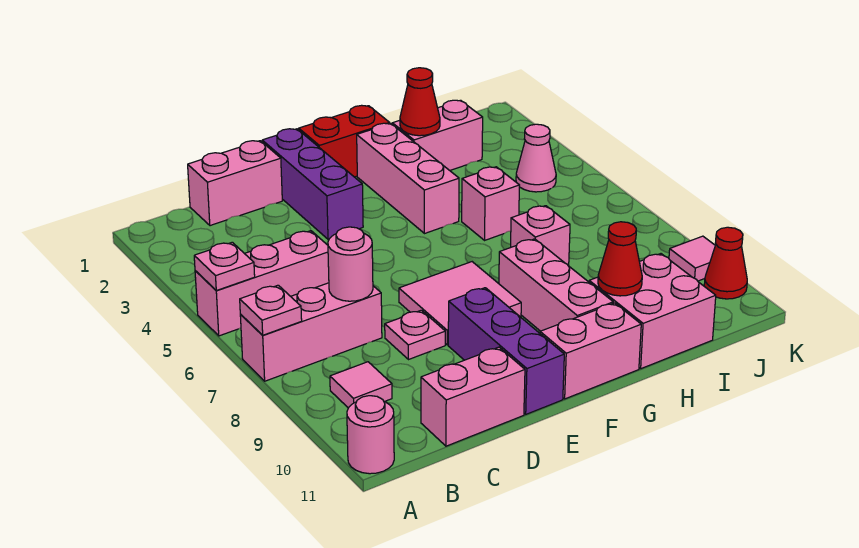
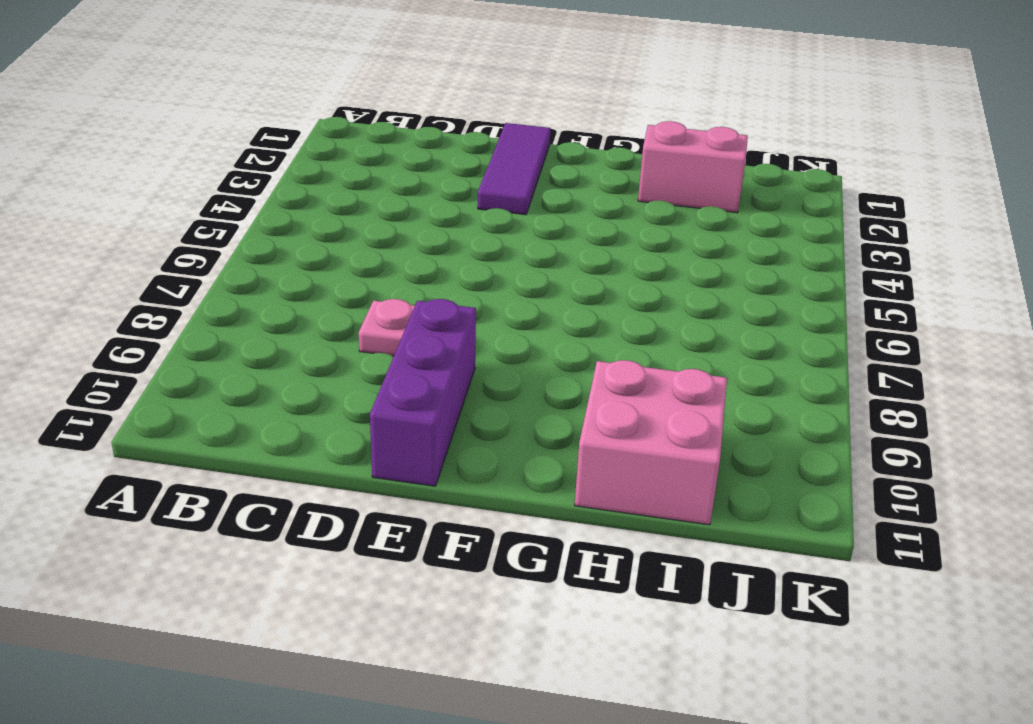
purple 1x3 tile [478,123,551,215] -> purple 1x3 brick [262,129,363,239]
none -> pink 1x3 brick [195,231,329,336]
none -> pink 1x3 brick [240,283,382,381]
none -> pink 1x1 round brick [347,396,394,474]

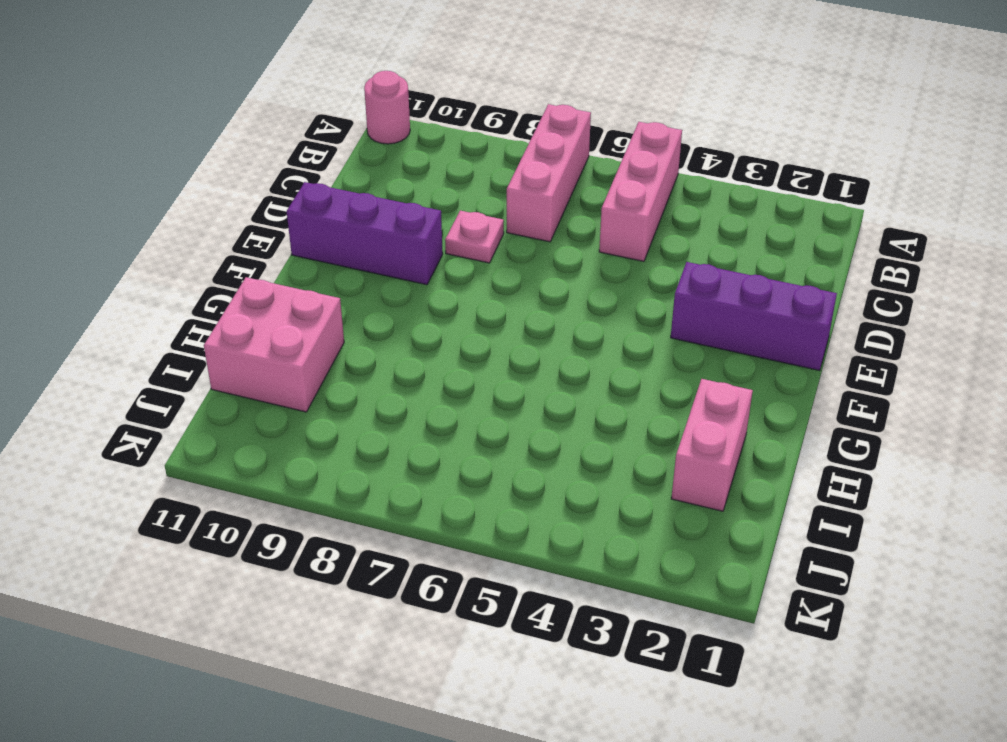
none -> pink 1x1 tile [330,362,392,408]
none -> pink 1x2 brick [188,141,282,226]
none -> pink 1x2 brick [421,347,525,446]

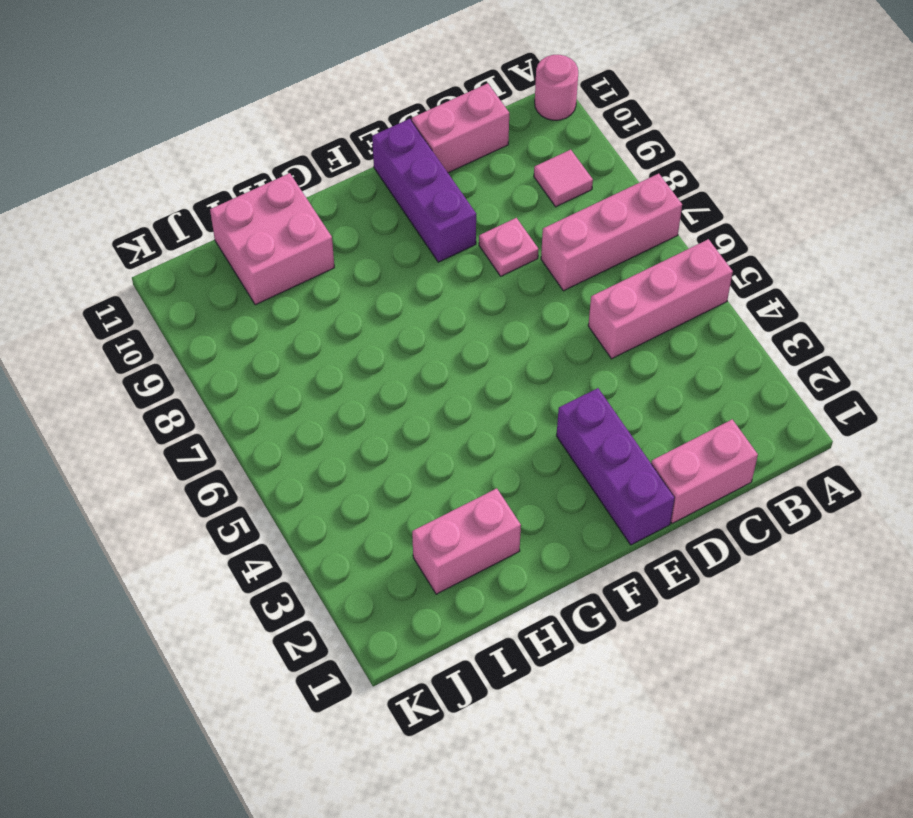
none -> pink 2x2 tile [399,262,521,345]
none -> red 1x2 brick [299,105,390,177]
none -> pink 1x2 brick [540,303,641,399]

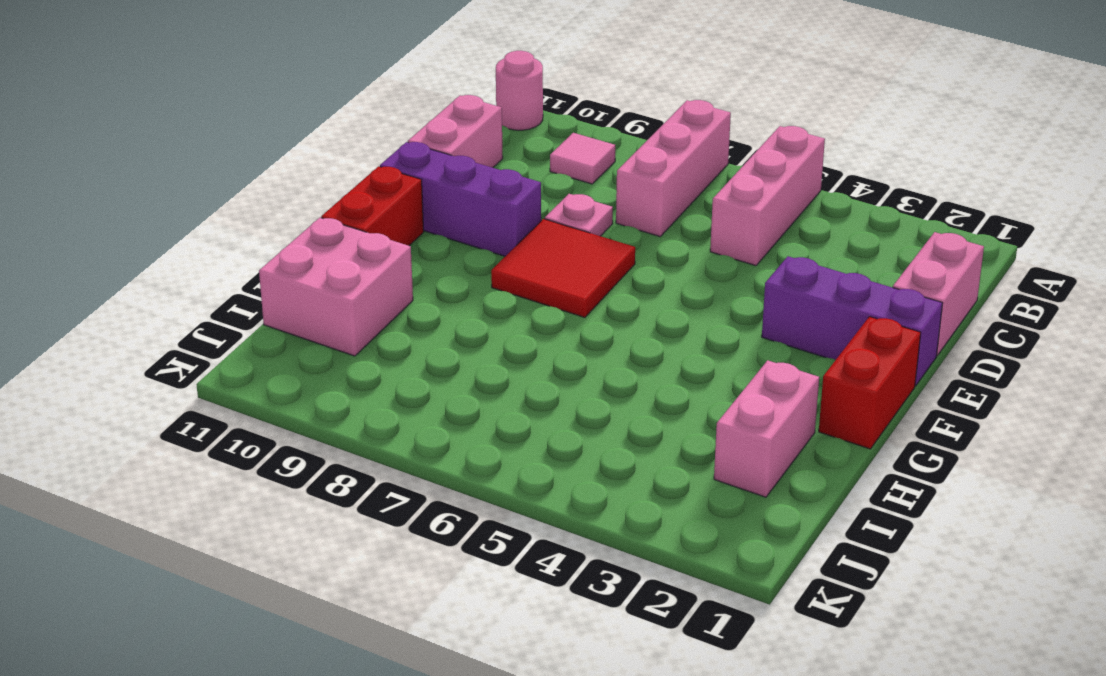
red 2x2 tile [491,219,635,317] -> pink 2x2 tile [399,262,521,345]
red 1x2 brick [321,166,424,246] -> pink 1x2 brick [540,303,641,399]
none -> pink 1x3 brick [357,123,459,234]
none -> pink 1x3 brick [499,239,613,331]
none -> pink 1x1 brick [462,167,519,240]

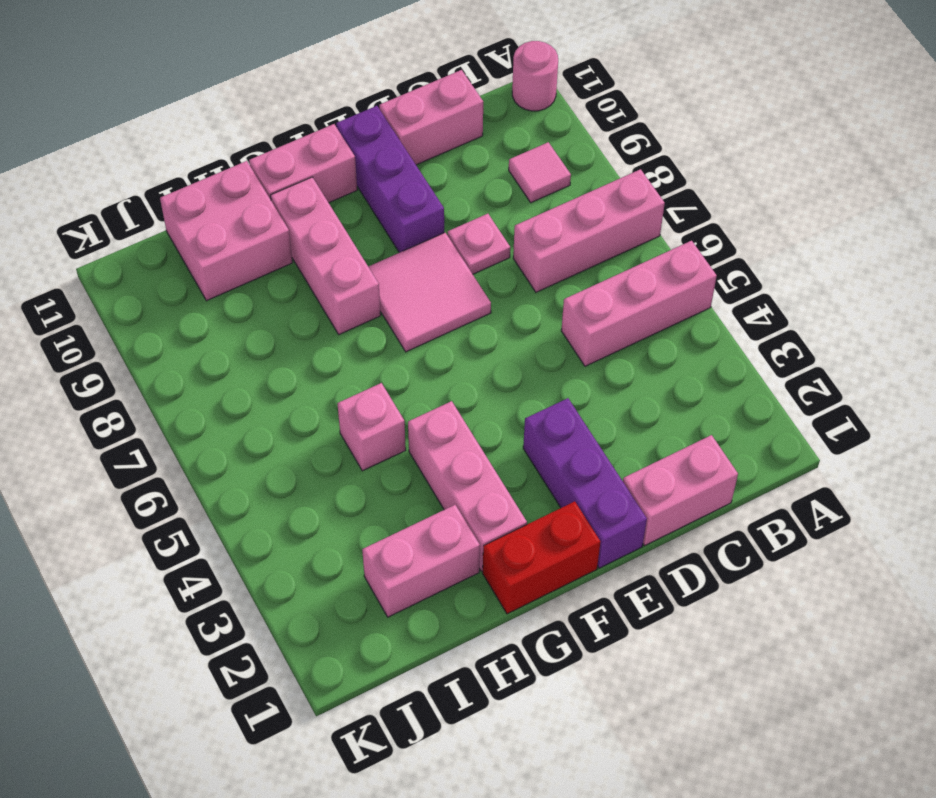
none -> pink 1x1 brick [511,206,570,266]
none -> pink 1x1 cone [516,124,556,192]
none -> pink 1x1 tile [669,236,715,281]

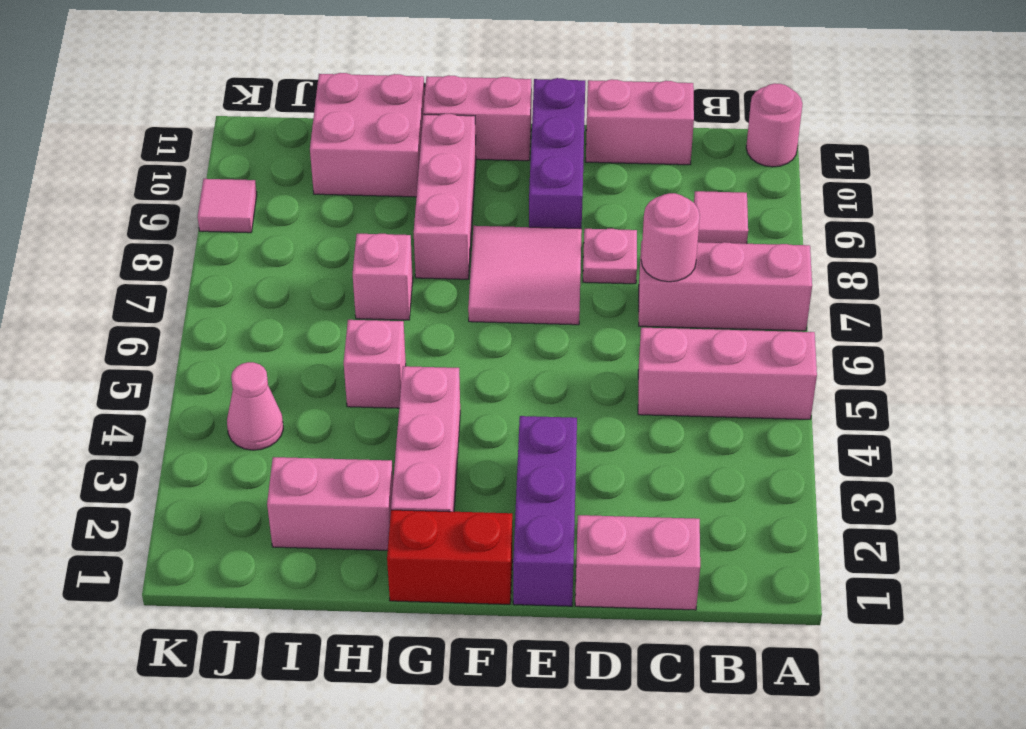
none -> red 1x1 cone [704,227,747,299]
none -> pink 1x1 plate [194,242,255,290]
none -> pink 1x1 plate [240,285,302,335]

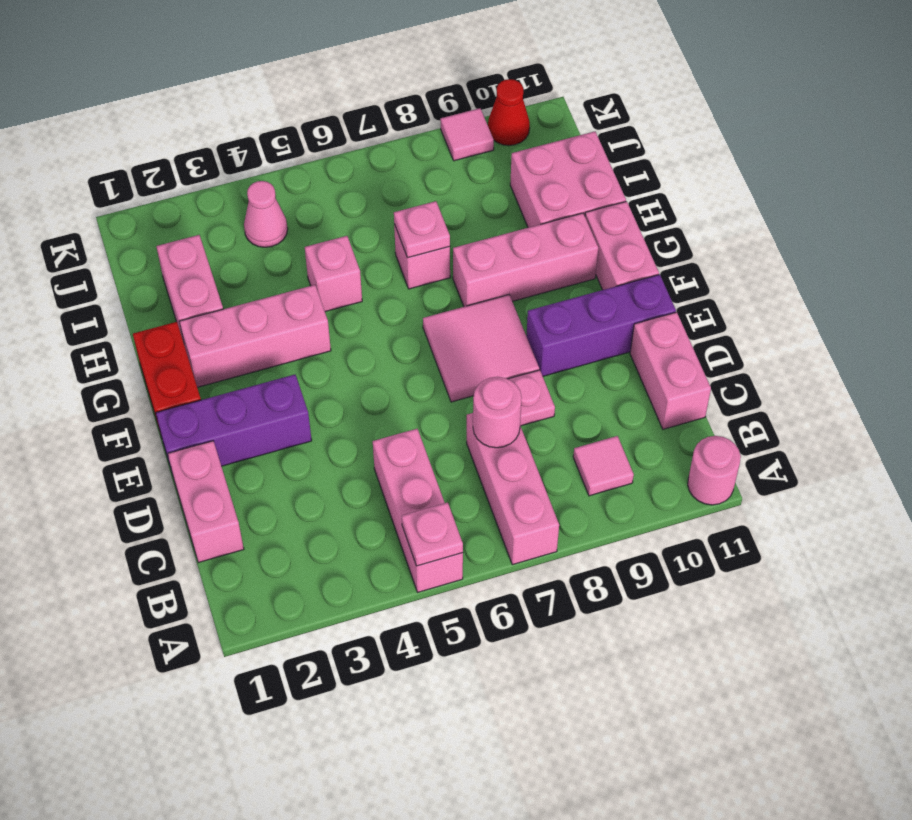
pink 1x1 plate [394,201,450,258] -> pink 1x1 plate moved to [240,285,302,335]
none -> red 1x1 cone [400,68,440,136]
none -> red 1x1 cone [598,222,642,296]

